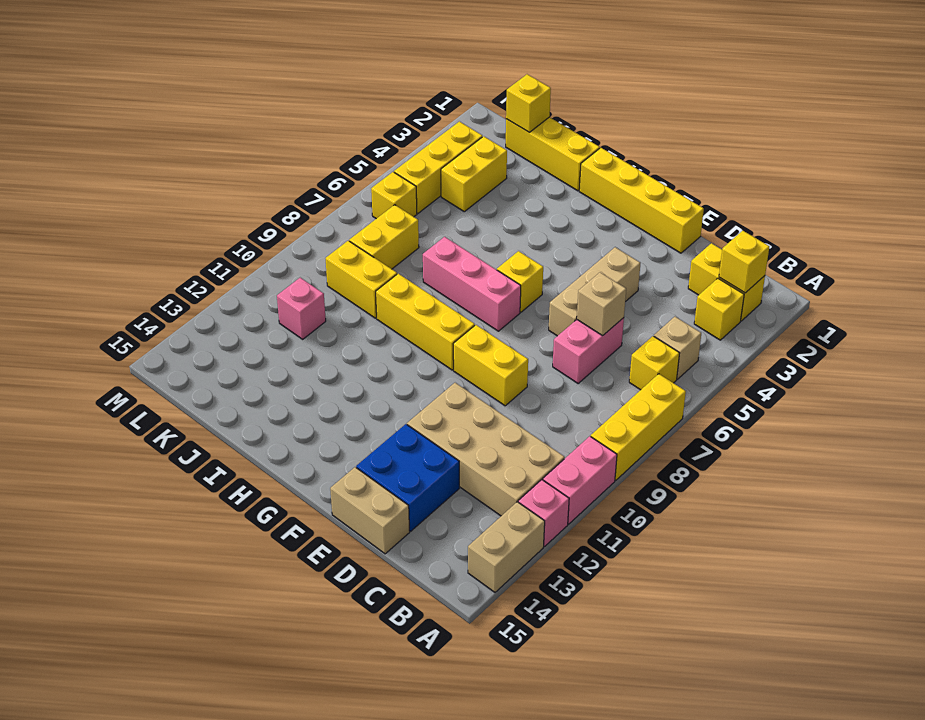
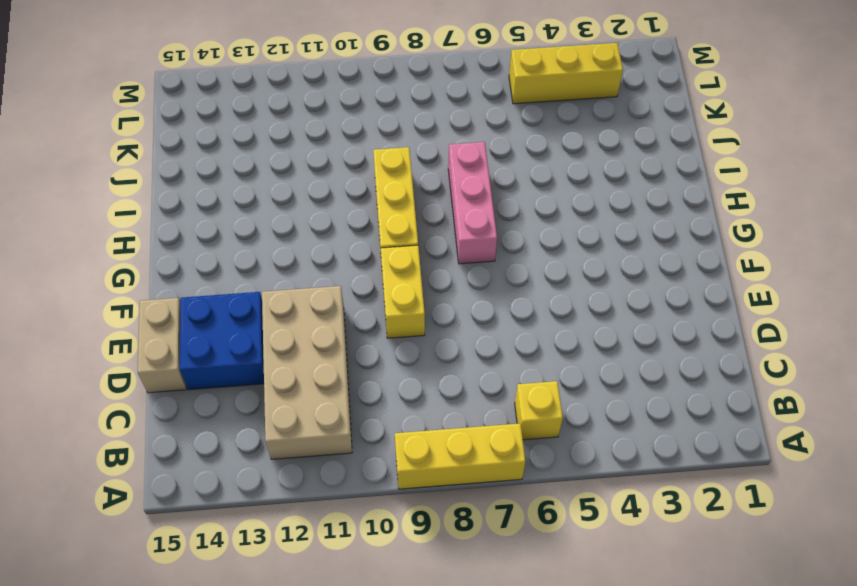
none -> pink 1x2 brick [543,436,617,524]
none -> pink 1x1 brick [518,480,569,546]
none -> tan 1x2 brick [468,502,545,592]

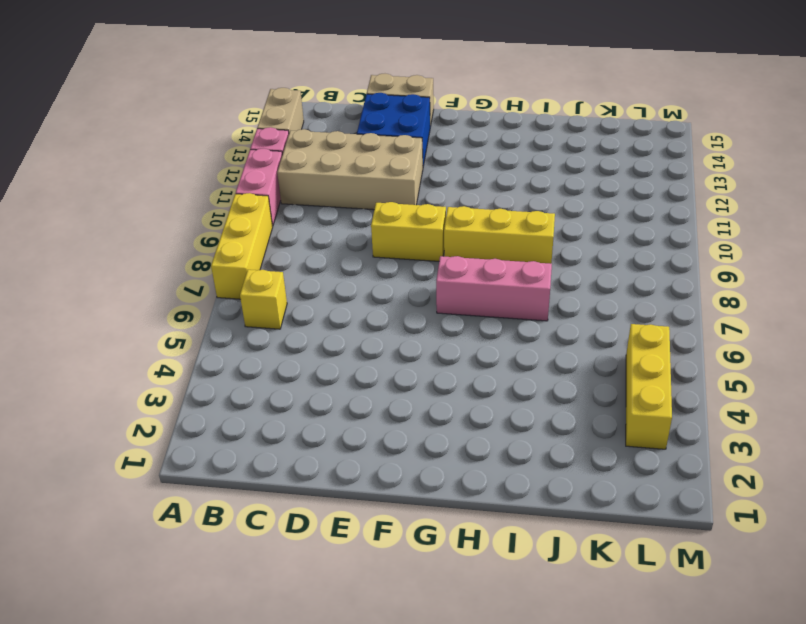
none -> yellow 1x2 brick [688,243,765,321]
none -> yellow 1x1 brick [694,278,744,340]
none -> tan 1x1 brick [654,317,701,379]

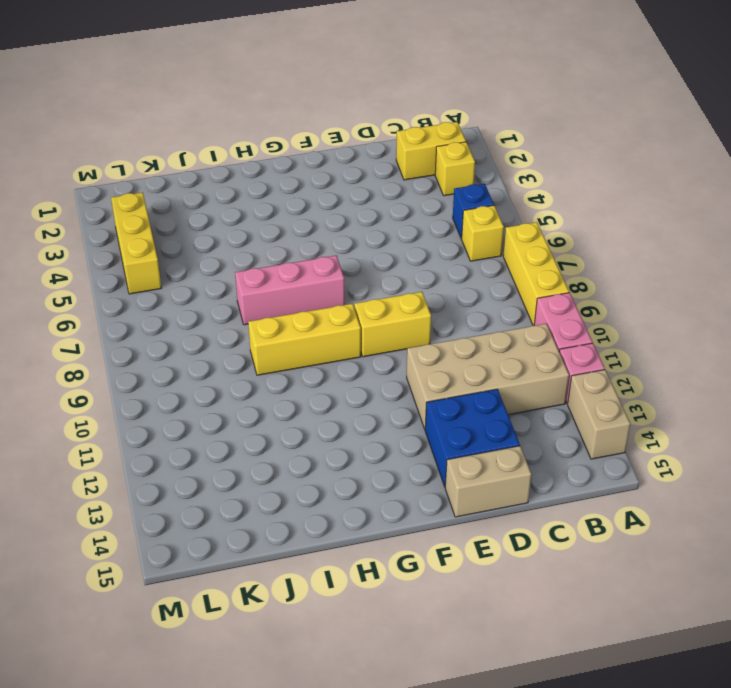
blue 1x1 brick [453,184,494,238] -> tan 1x1 brick [654,317,701,379]
none -> pink 1x2 brick [553,318,624,383]
none -> yellow 1x4 brick [579,148,704,253]
none -> tan 1x3 brick [549,247,640,336]

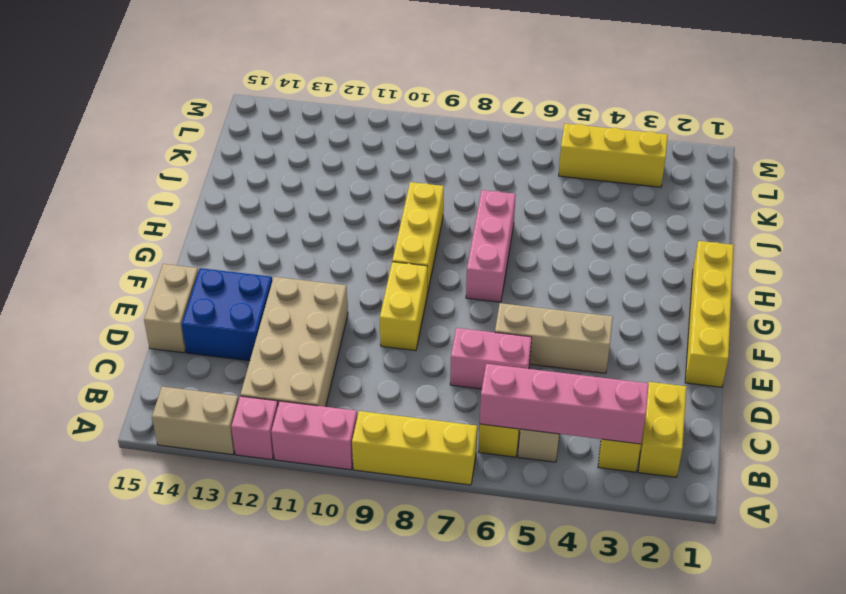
pink 1x4 brick [480,364,649,444] -> none
none -> yellow 1x1 brick [497,251,543,312]
none -> yellow 1x3 brick [506,117,600,191]
none -> yellow 1x2 brick [326,241,397,318]

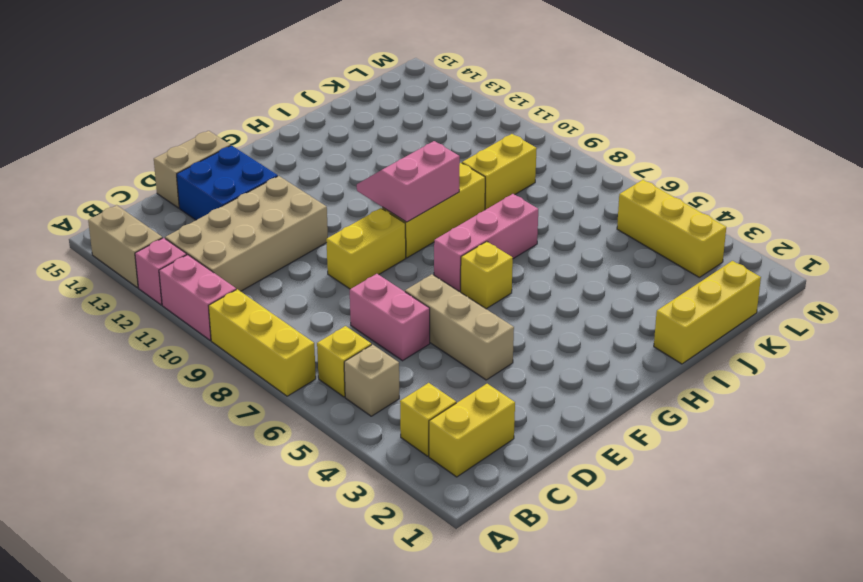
pink 2x2 slope [357,141,460,222] -> none
none -> yellow 1x4 brick [579,148,704,253]
none -> yellow 1x2 brick [441,136,507,212]
none -> yellow 1x2 brick [349,205,419,269]

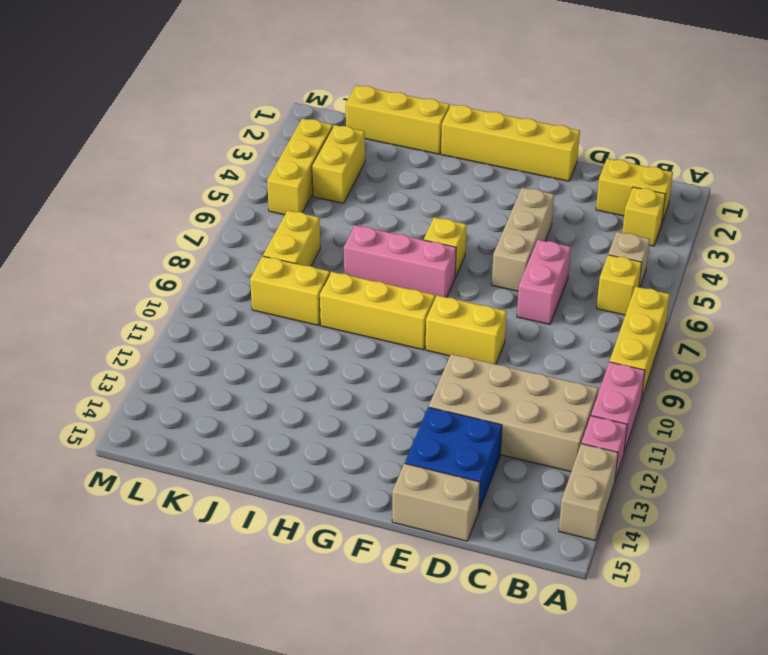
none -> pink 1x1 brick [277,278,326,339]
none -> yellow 1x1 brick [371,172,417,219]
none -> yellow 1x1 brick [719,231,769,293]

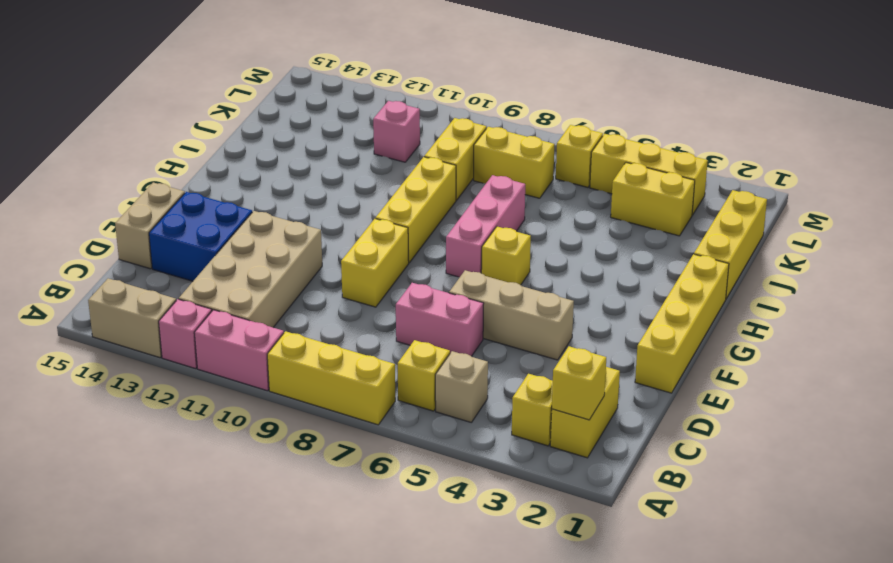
none -> tan 1x1 brick [577,272,626,336]
none -> yellow 1x1 brick [506,74,551,132]

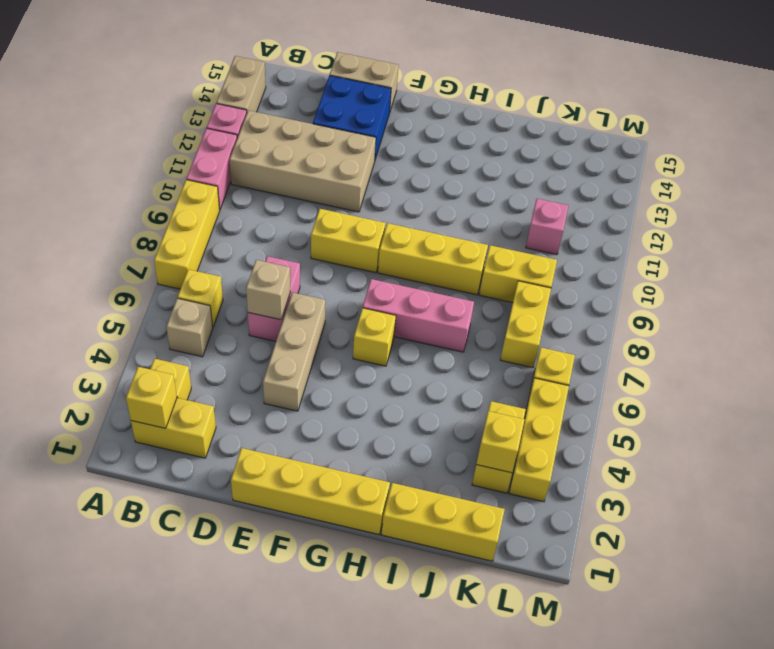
yellow 1x1 brick [476,411,525,473] -> yellow 1x1 brick moved to [506,74,551,132]

